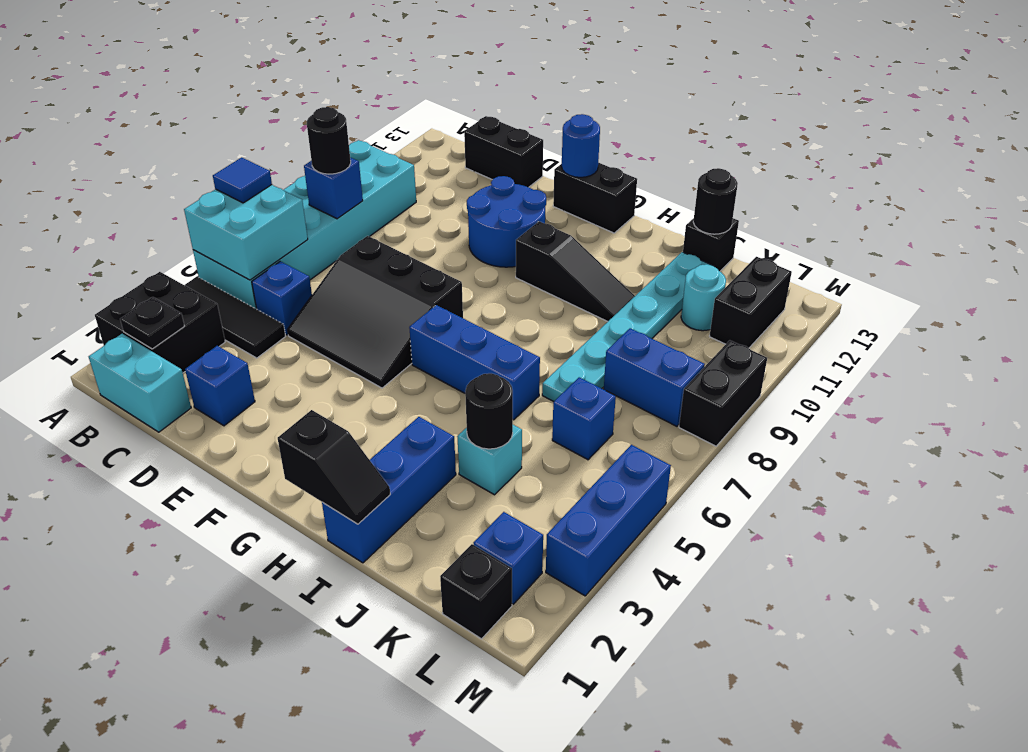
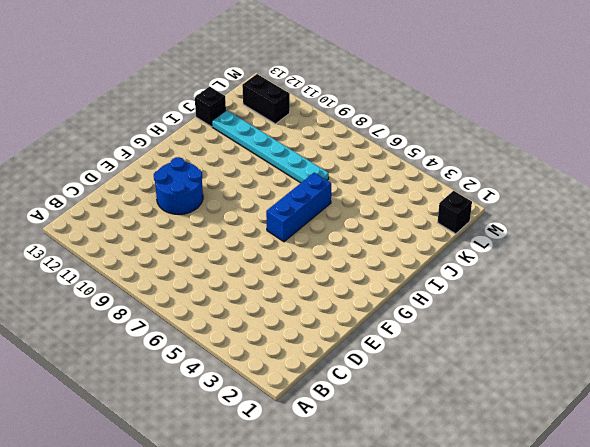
none -> black 2x2 brick [95,272,225,373]
none -> black 1x3 tile [185,277,286,358]
none -> cyan 2x6 brick [193,140,416,309]
none -> cyan 1x2 brick [89,334,191,432]

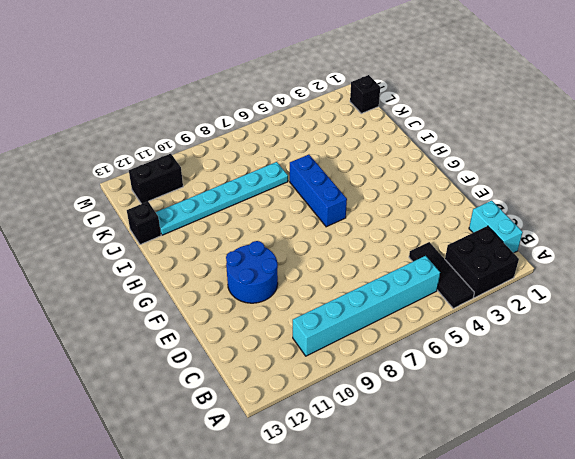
cyan 1x6 brick [293,256,440,356] -> cyan 2x6 brick [193,140,416,309]
none -> blue 1x1 brick [252,261,312,335]
none -> black 1x2 brick [464,116,543,187]
none -> blue 1x1 brick [185,346,255,426]
none -> black 3x3 slope [287,236,463,388]

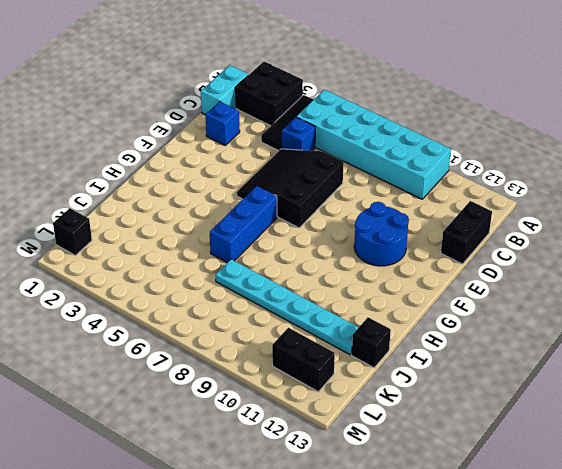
none -> black 1x2 brick [553,163,637,233]
none -> black 1x3 slope [516,221,635,322]
none -> blue 1x3 brick [322,417,456,563]
none -> cyan 1x1 brick [457,425,522,495]

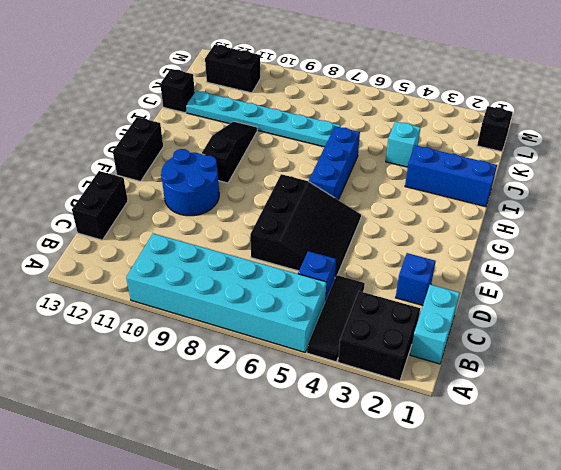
none -> blue 1x1 brick [552,377,616,460]
none -> blue 1x2 brick [604,328,705,426]
none -> cyan 1x1 round brick [681,264,726,331]
none -> blue 1x1 brick [474,512,543,604]

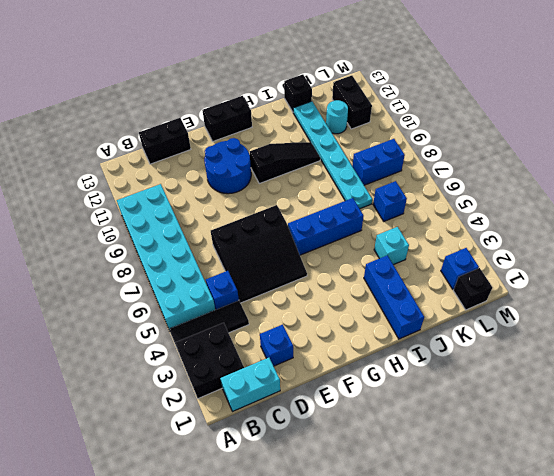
none -> blue 1x3 brick [546,445,671,596]
none -> black 1x2 brick [679,340,767,446]
none -> cyan 2x2 brick [184,185,308,280]
none -> black 1x1 plate [120,297,184,349]

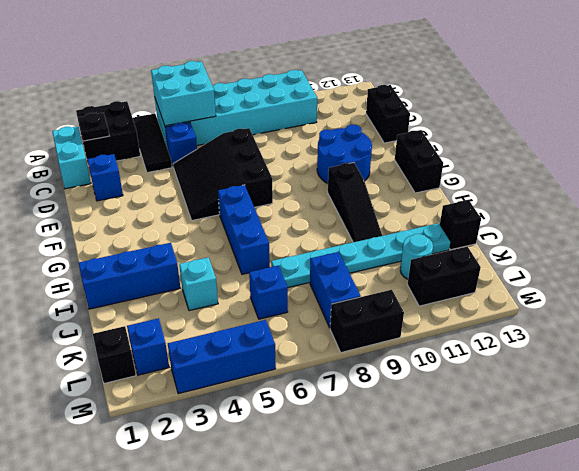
none -> blue 1x1 brick [304,158,363,219]
none -> blue 1x1 round brick [562,114,600,177]
none -> black 1x2 slope [278,410,390,524]
none -> black 1x1 round brick [465,373,513,449]

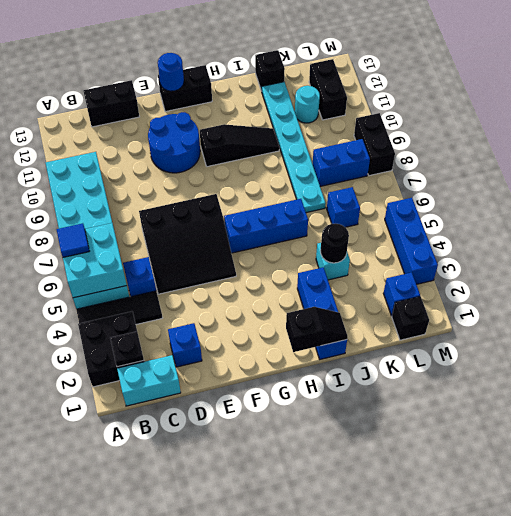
none -> blue 1x1 brick [304,158,363,219]
none -> black 1x1 round brick [693,168,738,234]
none -> black 1x1 round brick [307,107,351,174]

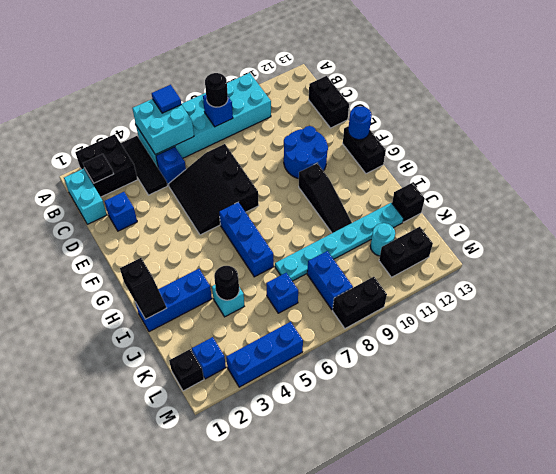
none -> black 1x1 round brick [693,168,738,234]

